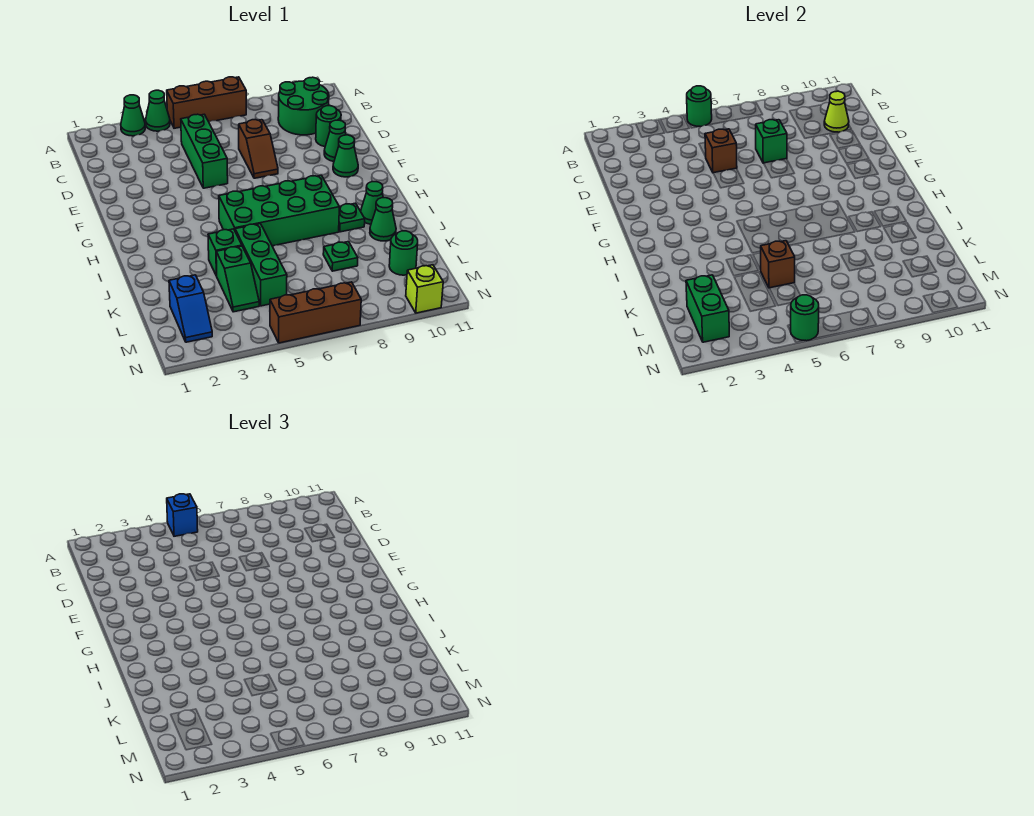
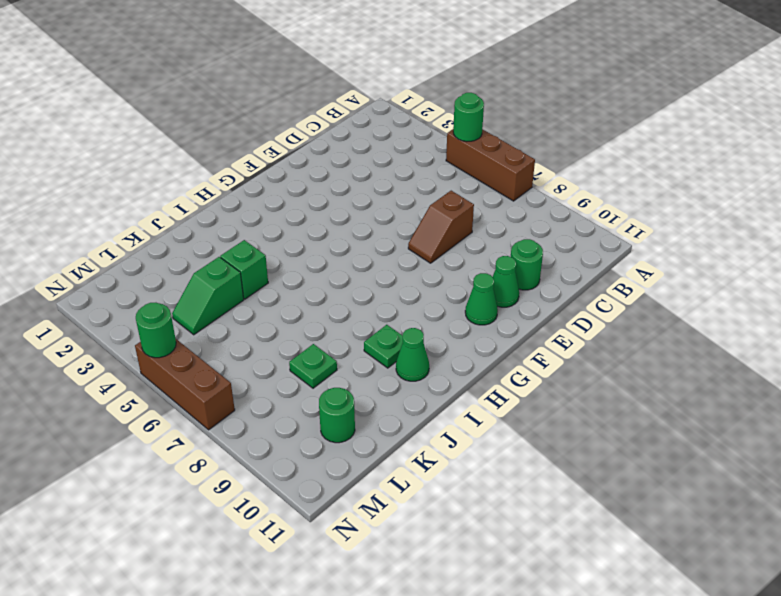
none -> green 1x1 cone [121,95,145,136]
none -> green 1x1 cone [146,90,170,131]
none -> green 2x2 round brick [278,77,329,135]

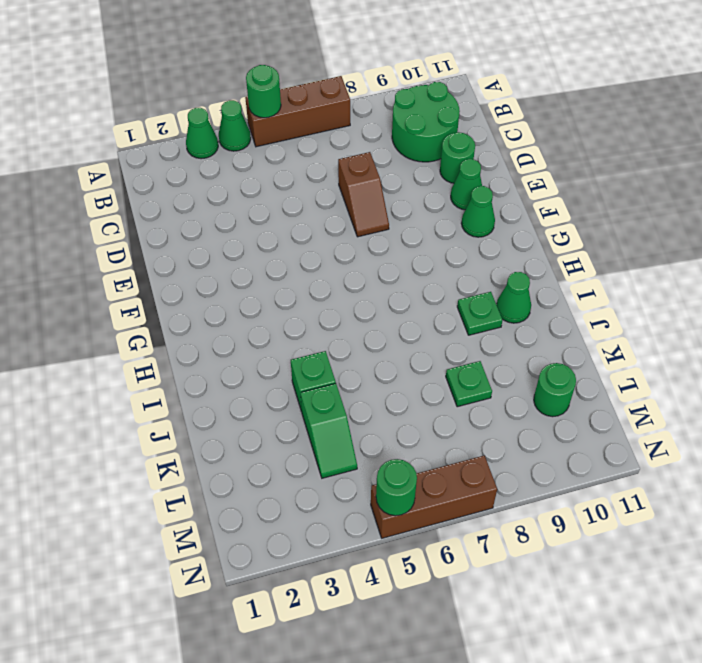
none -> green 1x3 brick [181,114,228,188]
none -> green 2x4 brick [219,175,339,246]
none -> green 1x3 brick [235,224,287,306]

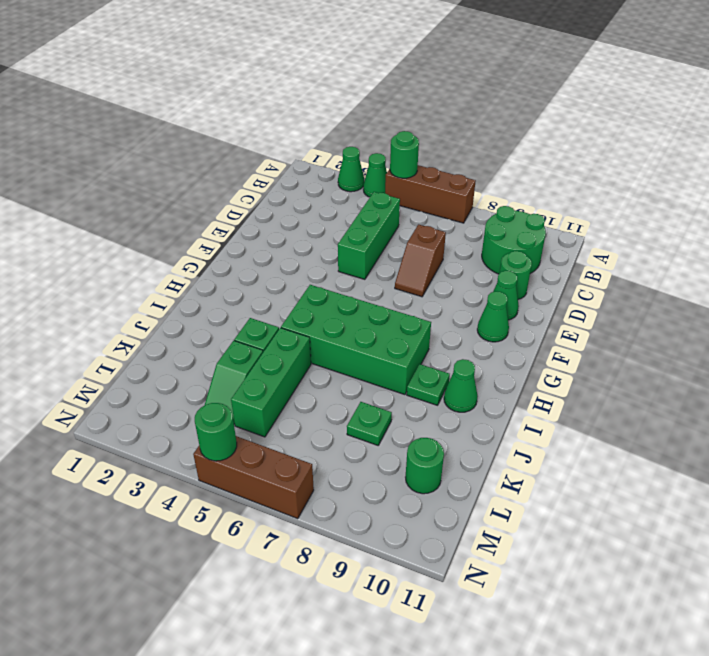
none -> green 1x1 cone [370,198,396,241]
none -> blue 1x2 slope [169,275,212,342]
none -> lime 1x1 brick [406,265,443,313]

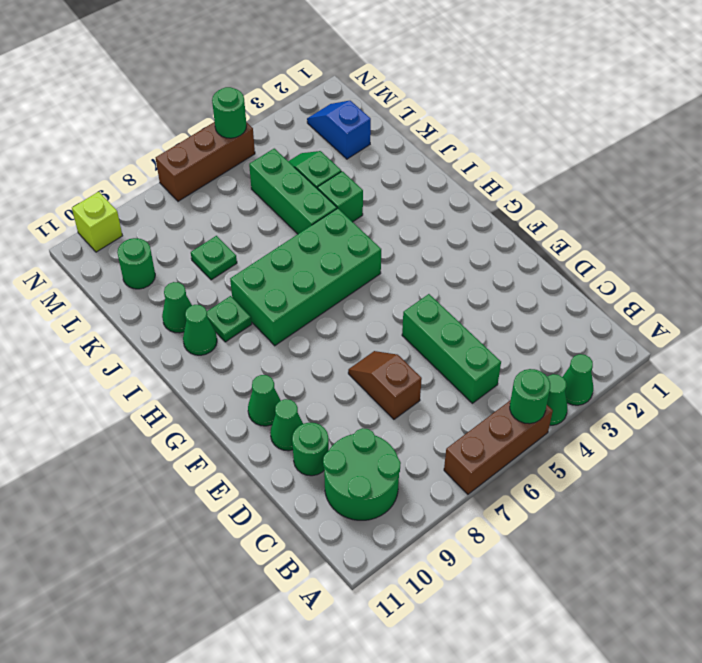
none -> lime 1x1 cone [824,91,849,132]
none -> brown 1x1 brick [705,129,737,173]
none -> green 1x1 brick [756,120,787,163]

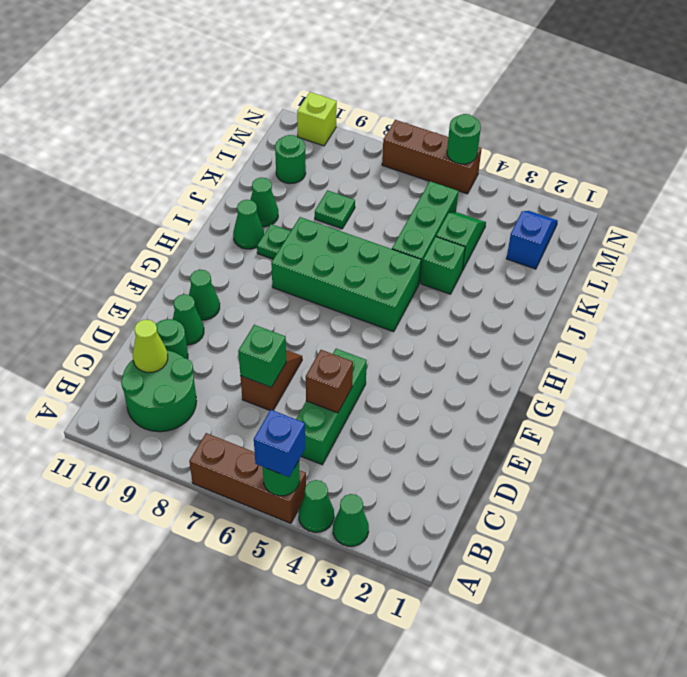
none -> brown 1x1 brick [761,241,795,288]
none -> green 1x2 brick [686,275,729,342]

